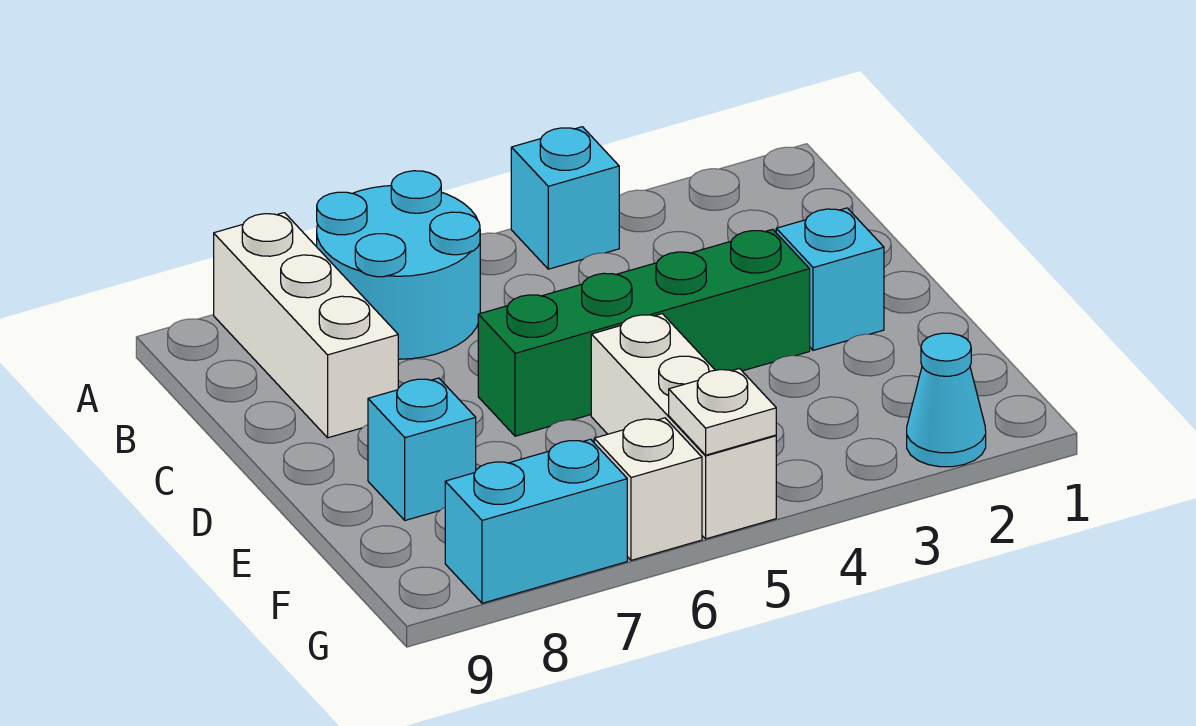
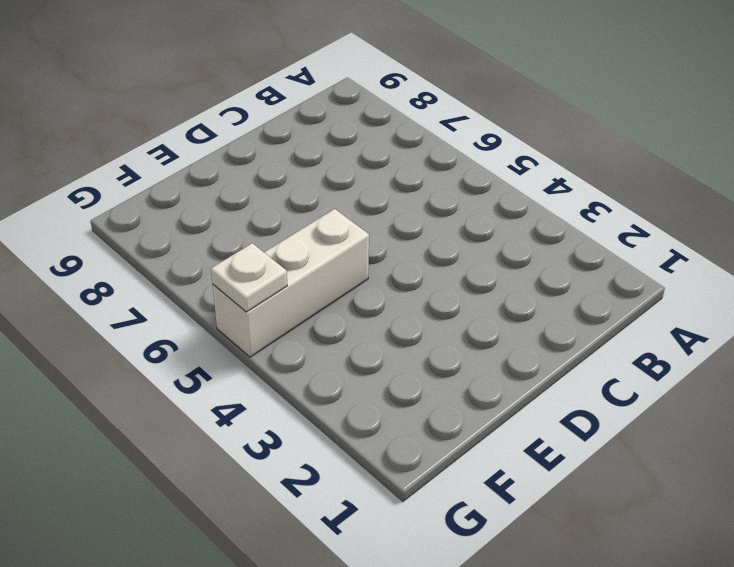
none -> cyan 1x1 brick [511,127,619,269]
none -> cyan 2x2 round brick [317,171,480,359]

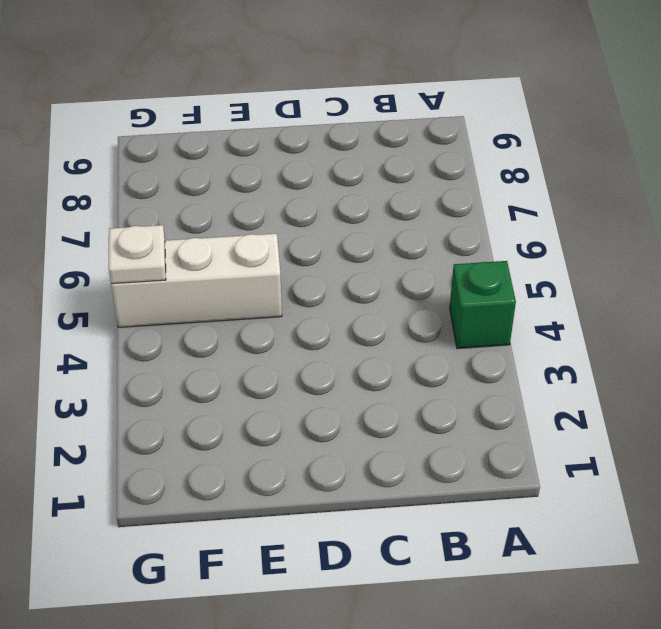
green 1x1 brick [450,261,516,348] -> cyan 1x1 brick [511,127,619,269]
none -> cyan 2x2 round brick [317,171,480,359]
none -> white 1x3 brick [214,213,398,438]

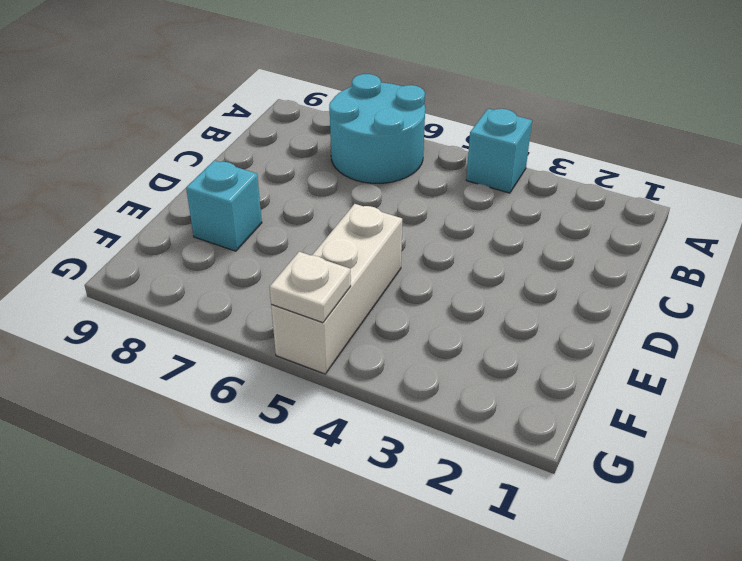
none -> white 1x3 brick [214,213,398,438]
none -> cyan 1x1 brick [776,208,884,350]

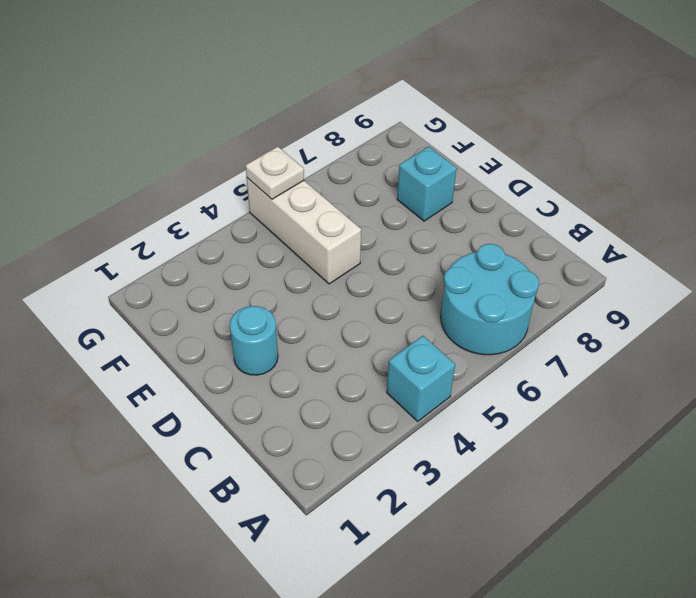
cyan 1x1 round brick [230,306,278,375] -> cyan 1x1 brick [776,208,884,350]
none -> white 1x3 brick [214,213,398,438]
none -> green 1x4 brick [478,229,810,436]

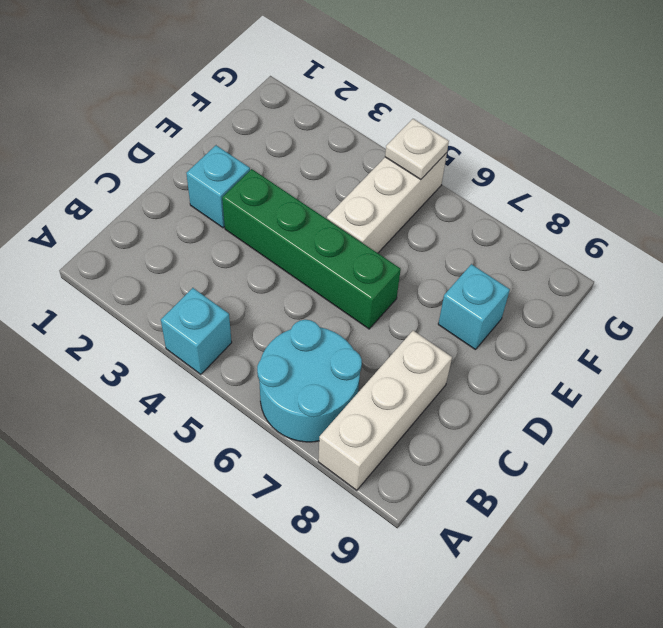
none -> cyan 1x1 cone [907,333,986,467]
none -> white 1x1 brick [594,418,702,560]

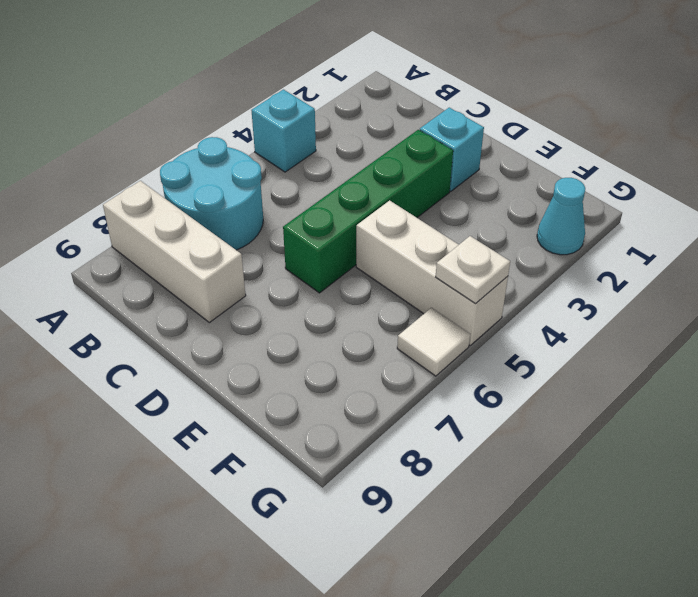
white 1x1 tile [397,308,470,376] -> white 1x1 brick [594,418,702,560]
none -> cyan 1x1 brick [368,378,476,520]
none -> cyan 1x2 brick [445,439,627,603]

